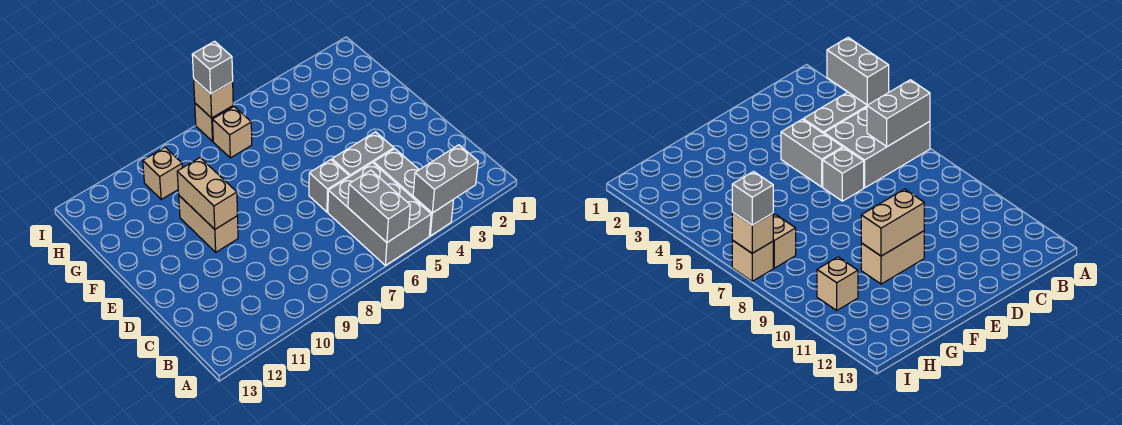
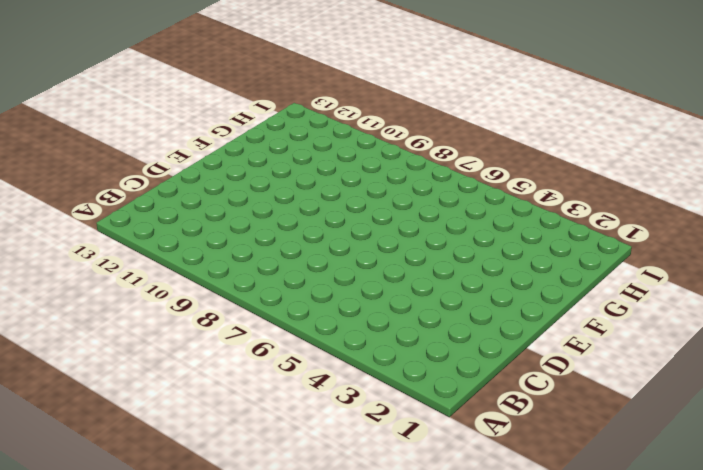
none -> grey 1x3 brick [374,149,453,236]
none -> grey 2x3 brick [328,163,431,265]
none -> grey 1x2 brick [332,132,394,177]

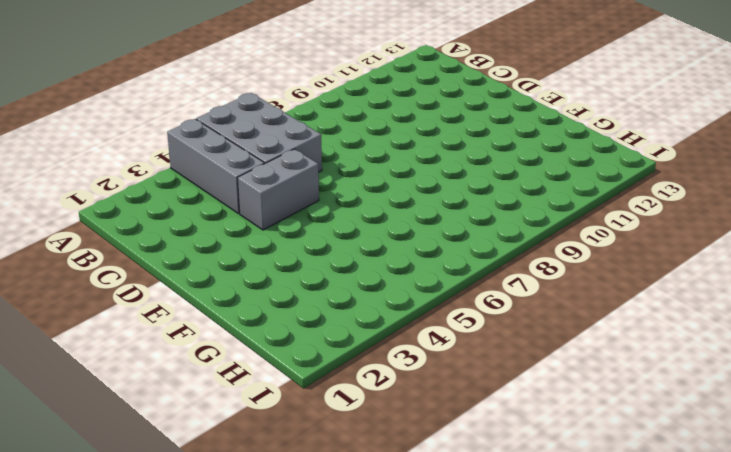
none -> grey 1x1 brick [309,160,349,212]
none -> tan 1x2 brick [179,196,238,252]
none -> tan 1x1 brick [213,107,252,158]

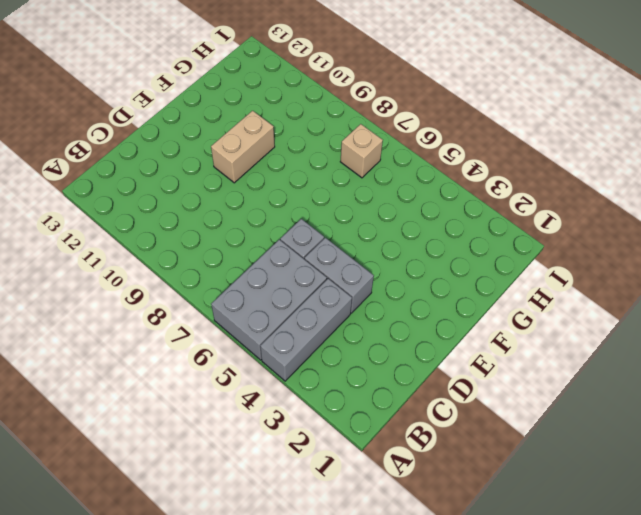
none -> tan 1x1 brick [143,147,182,199]
none -> tan 1x1 brick [195,103,233,141]
none -> grey 1x2 brick [413,145,478,213]

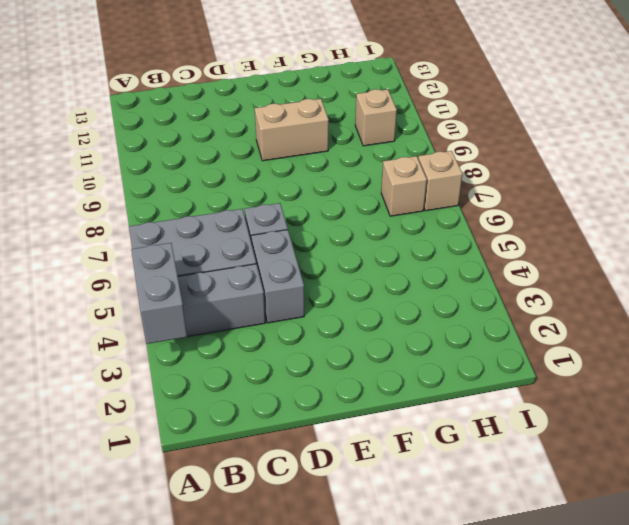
none -> grey 1x2 brick [348,170,410,242]
none -> tan 1x2 brick [177,158,237,229]
none -> tan 1x1 brick [194,79,233,118]

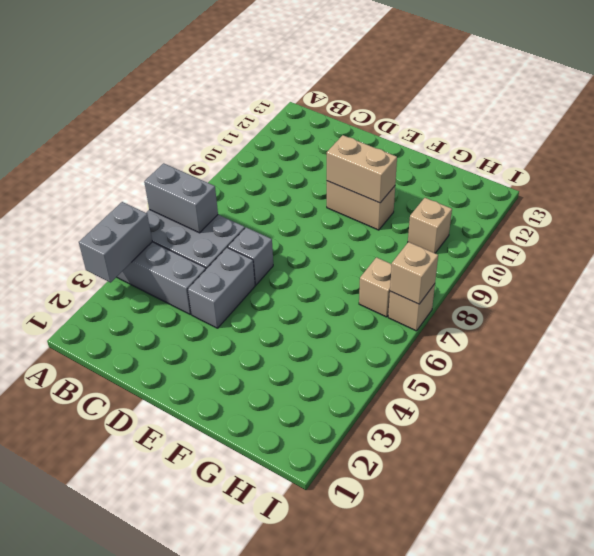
none -> grey 1x1 brick [192,41,233,94]

